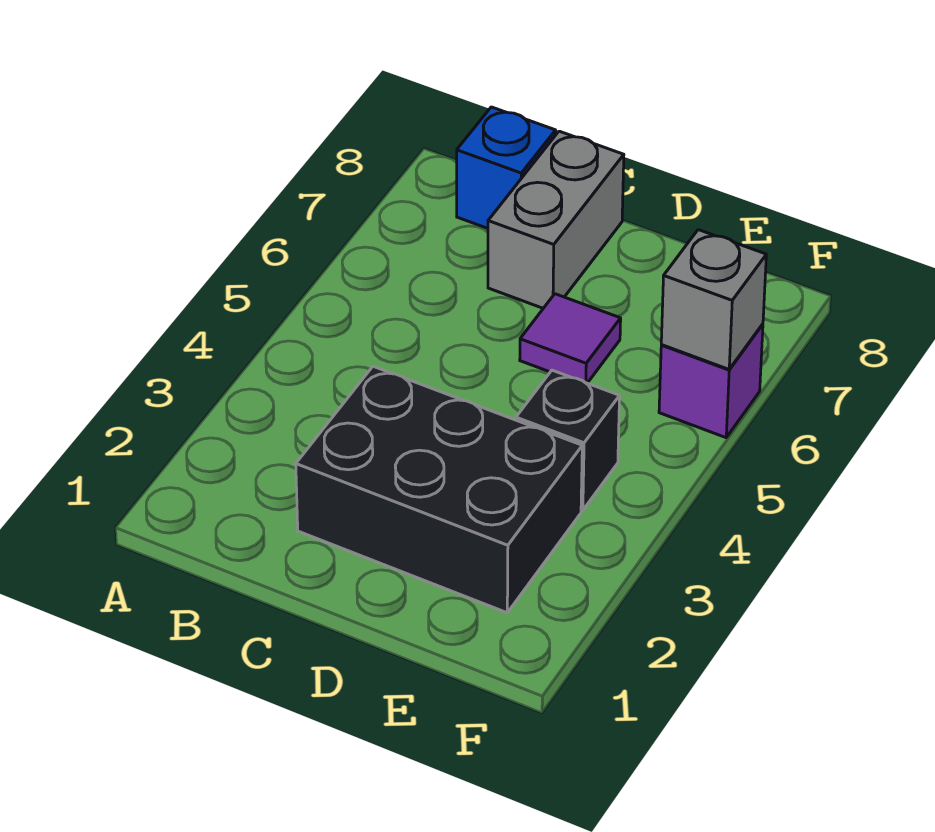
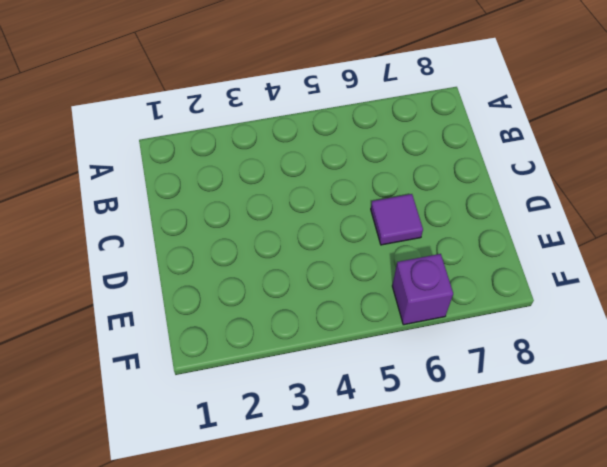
none -> blue 1x1 brick [457,107,556,228]
none -> black 2x3 brick [296,366,582,613]

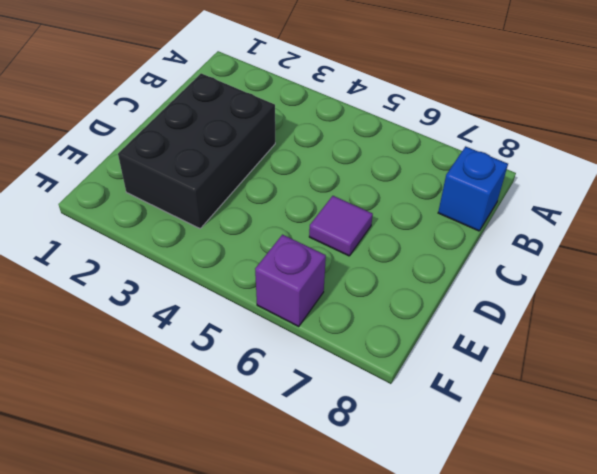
none -> grey 1x2 brick [488,131,624,308]
none -> black 1x1 brick [516,370,620,510]

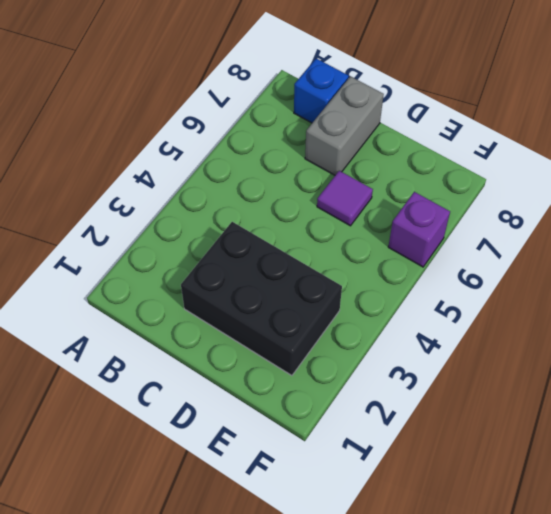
none -> black 1x1 brick [516,370,620,510]
none -> grey 1x1 brick [661,230,766,369]

